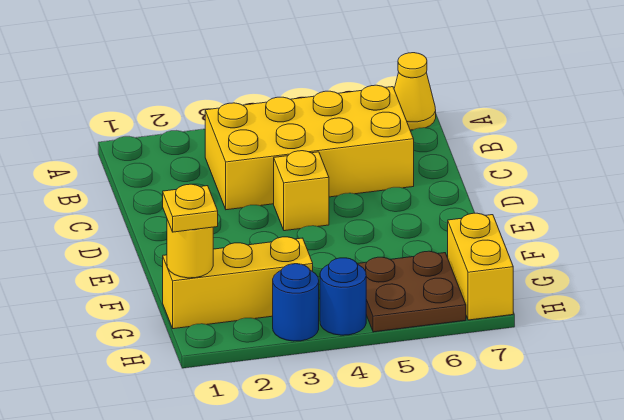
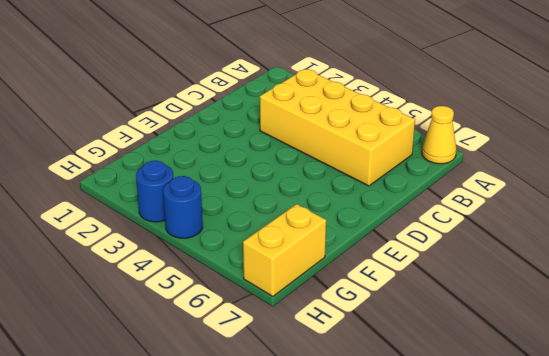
none -> yellow 1x1 brick [274,151,329,231]
none -> yellow 1x3 brick [163,237,313,329]

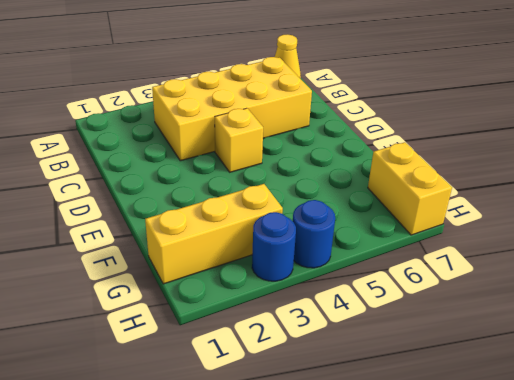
none -> brown 2x2 plate [357,251,466,332]
none -> yellow 1x1 round brick [167,220,213,278]

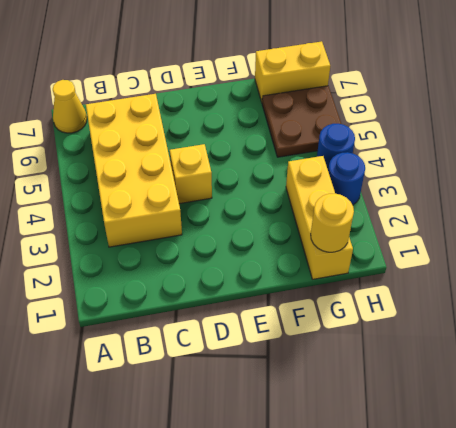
none -> yellow 1x1 plate [163,184,218,232]

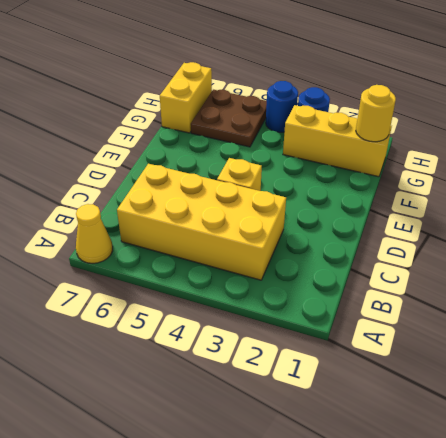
none -> yellow 1x1 plate [163,184,218,232]

